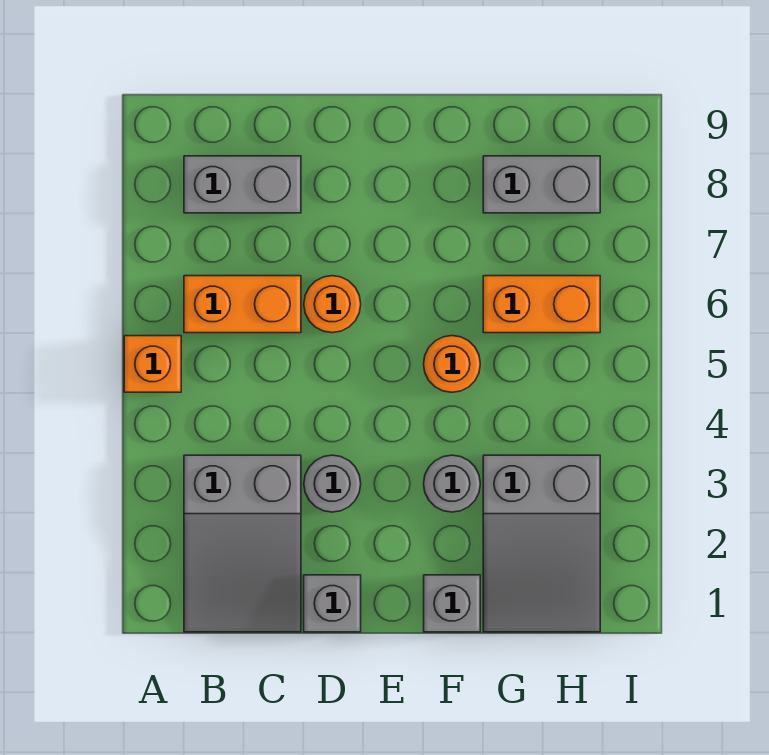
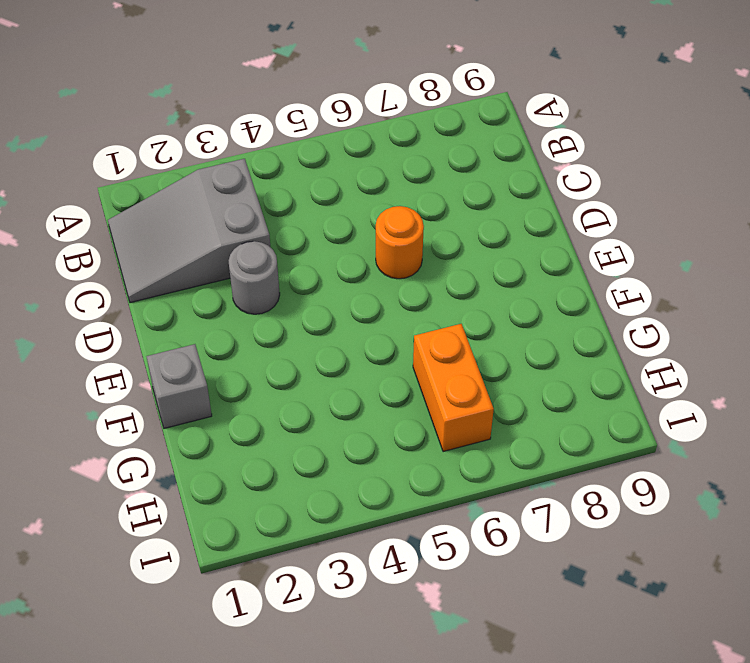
none -> orange 1x1 brick [124,336,181,392]
none -> orange 1x2 brick [184,276,301,333]
none -> grey 1x2 brick [184,156,301,213]

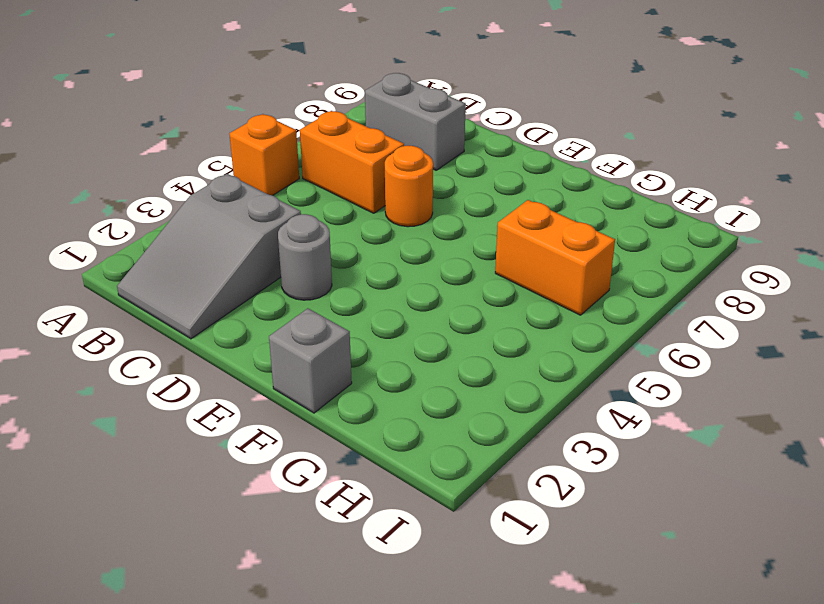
none -> grey 1x1 brick [304,575,361,632]
none -> grey 1x1 round brick [424,455,480,512]
none -> orange 1x1 round brick [424,336,480,392]

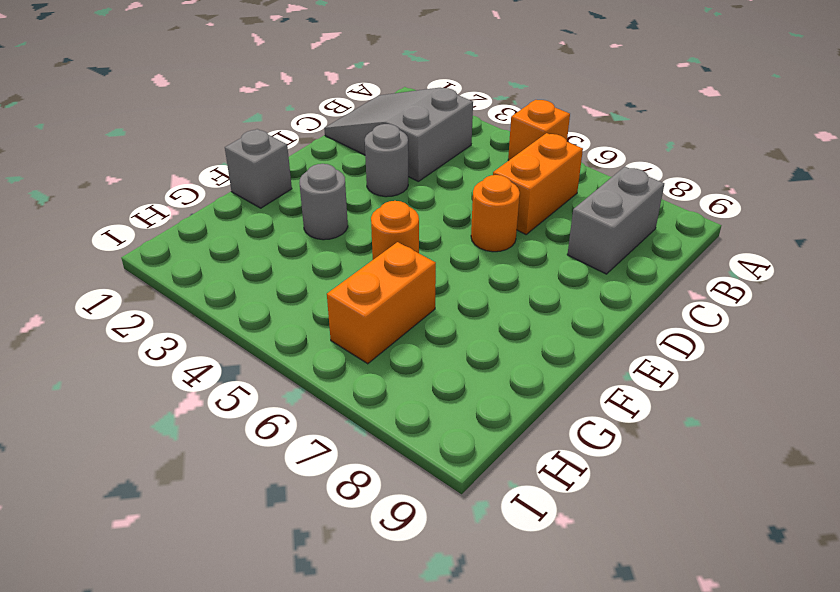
none -> grey 1x1 brick [304,575,361,632]
none -> grey 2x3 slope [483,455,600,632]
none -> grey 1x2 brick [483,156,600,213]

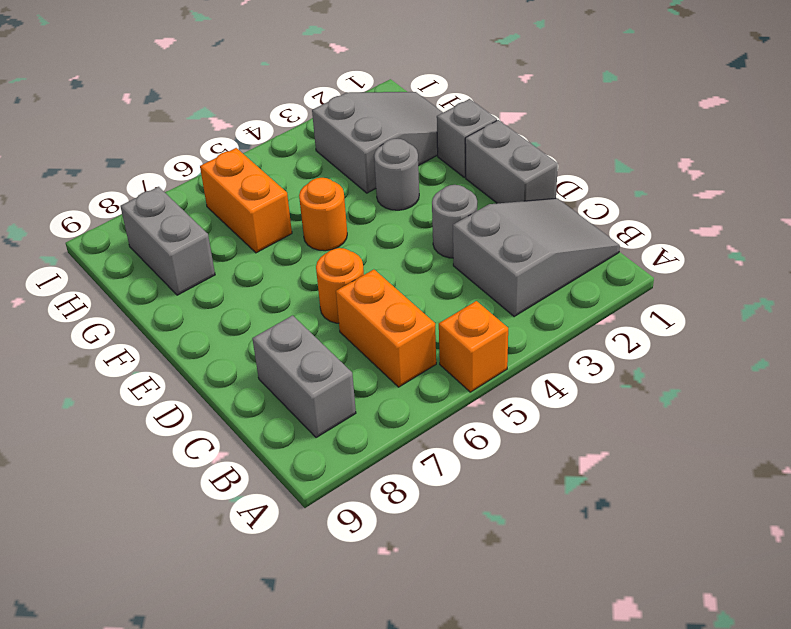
grey 1x2 brick [465,120,558,203] -> grey 1x1 brick [304,575,361,632]

